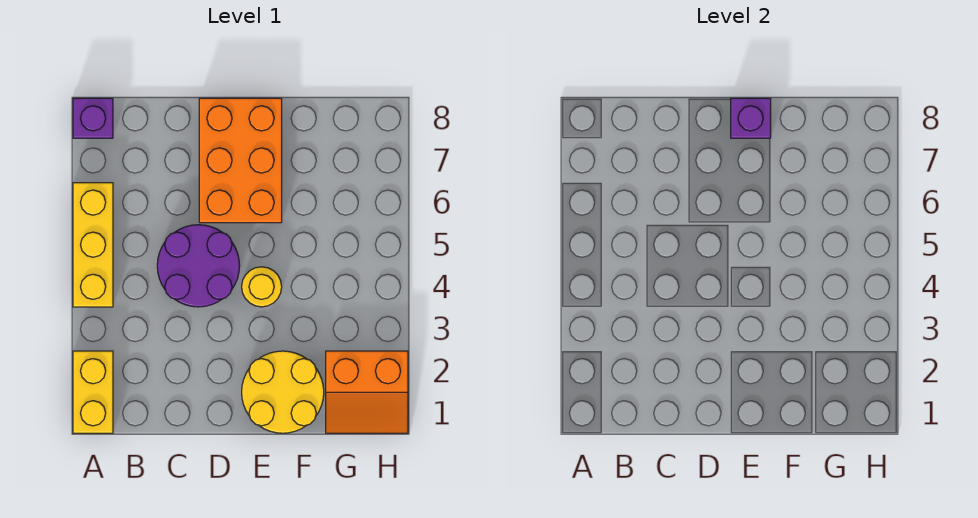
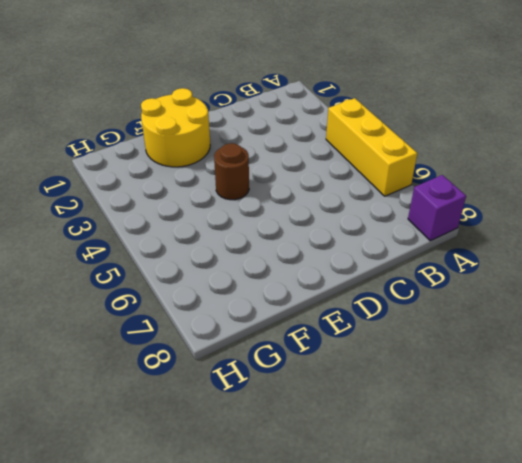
brown 1x1 round brick [214,143,249,200] -> yellow 1x1 round brick [242,267,282,307]
none -> yellow 1x2 brick [73,351,113,433]
none -> purple 2x2 round brick [157,225,240,307]

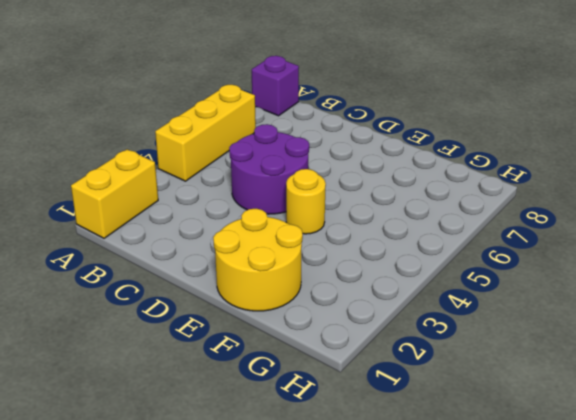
none -> orange 2x3 brick [199,98,282,223]
none -> orange 2x2 slope [326,351,408,433]

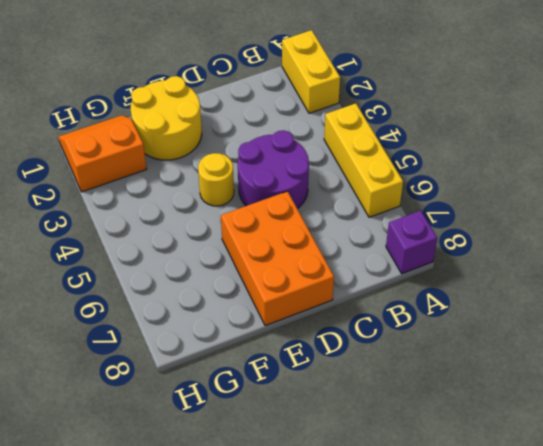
none -> purple 1x1 brick [731,98,771,138]

